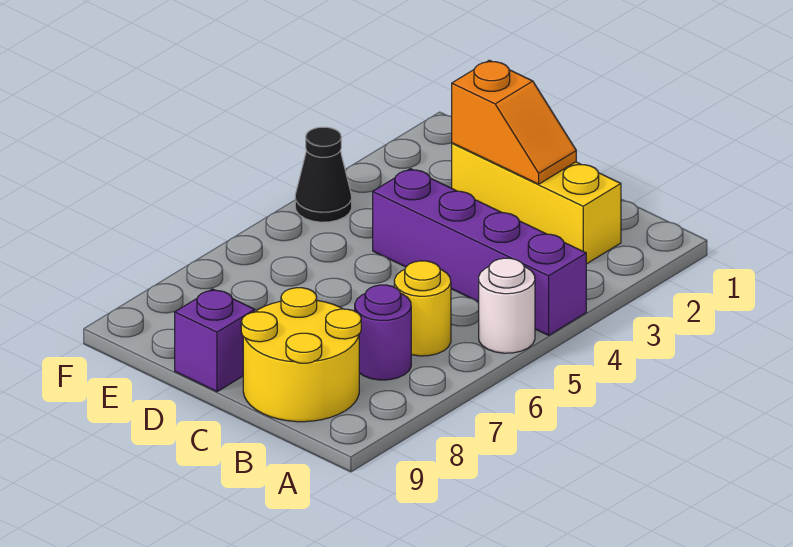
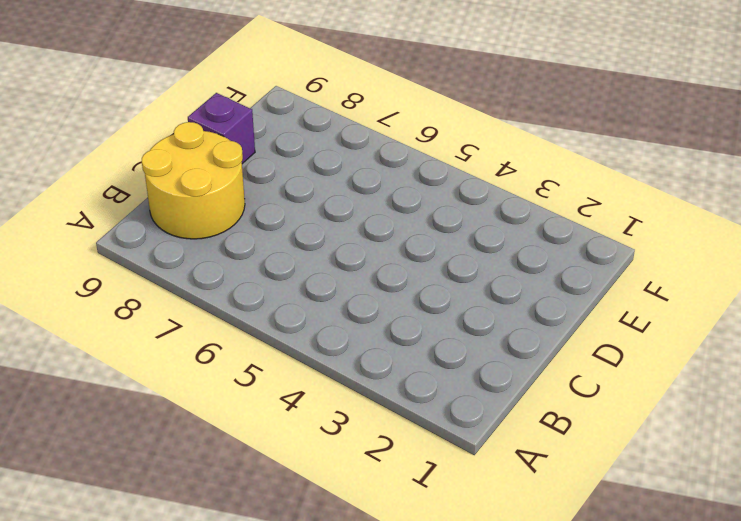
none -> purple 1x4 brick [373,169,586,335]
none -> white 1x1 round brick [479,258,535,353]

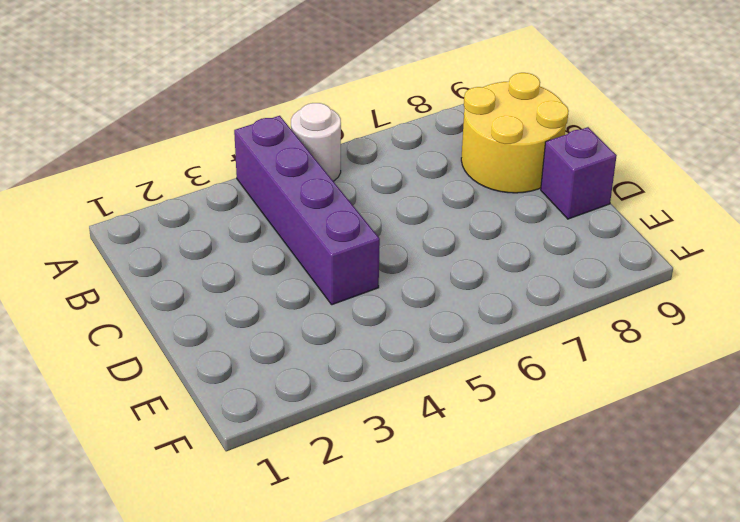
none -> yellow 1x3 brick [452,143,621,264]
none -> yellow 1x1 round brick [394,261,451,356]

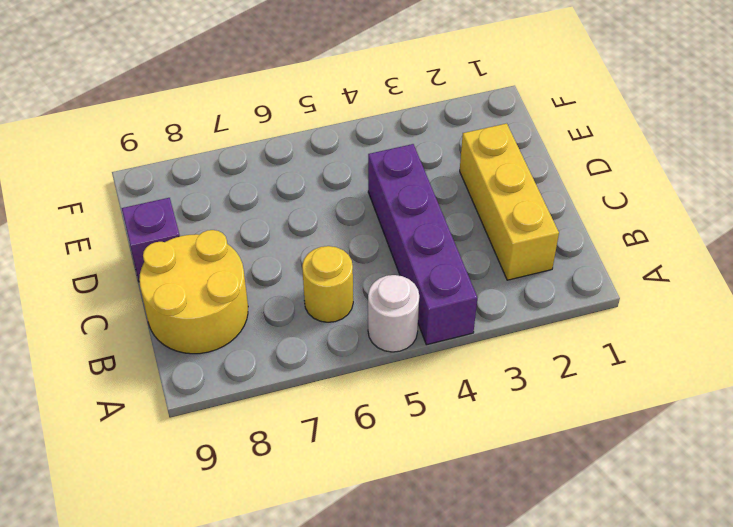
none -> purple 1x1 round brick [355,285,411,380]
none -> black 1x1 cone [295,127,352,222]

